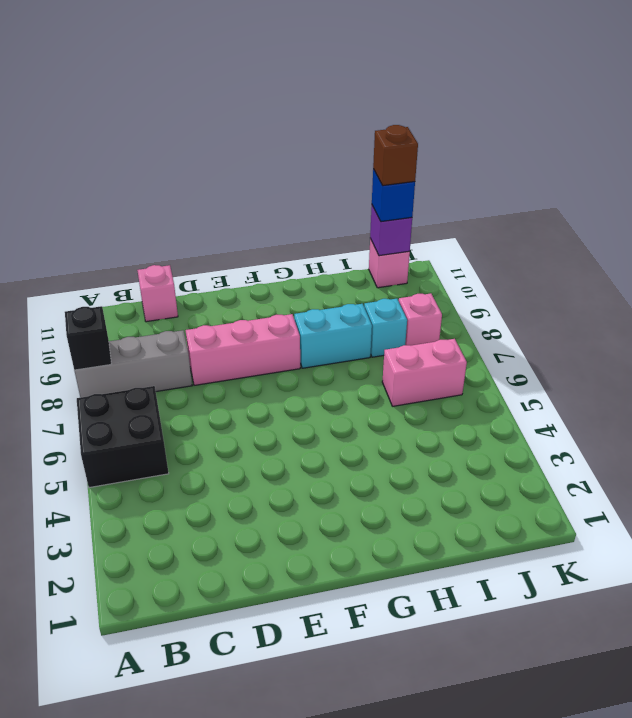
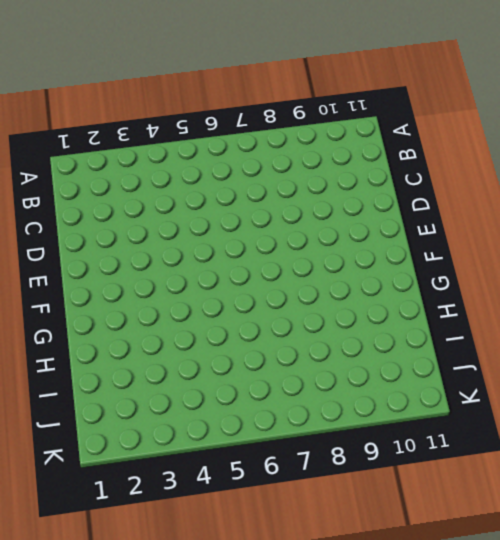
none -> black 2x2 brick [77,386,169,488]
none -> grey 1x3 brick [74,330,192,398]
none -> pink 1x1 brick [137,265,178,322]

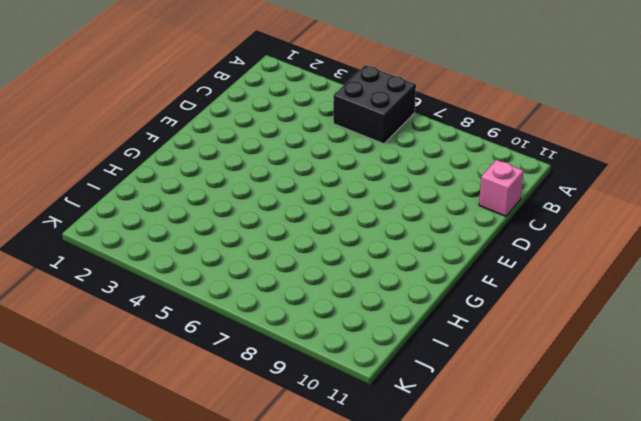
none -> grey 1x3 brick [74,330,192,398]
none -> pink 1x3 brick [186,314,300,385]
none -> cyan 1x2 brick [294,304,372,368]

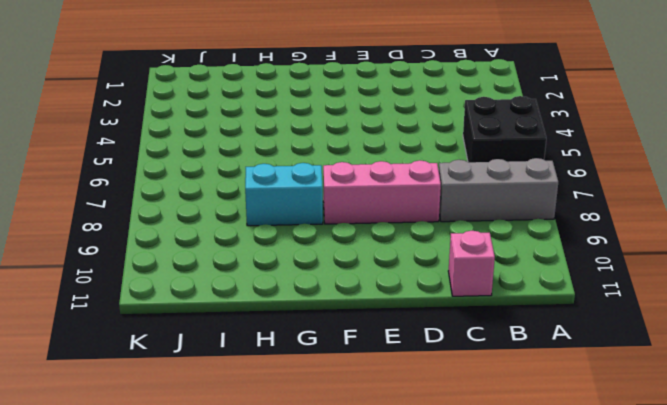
none -> pink 1x2 brick [382,339,467,406]
none -> cyan 1x1 brick [364,299,407,357]
none -> pink 1x1 brick [399,293,442,345]

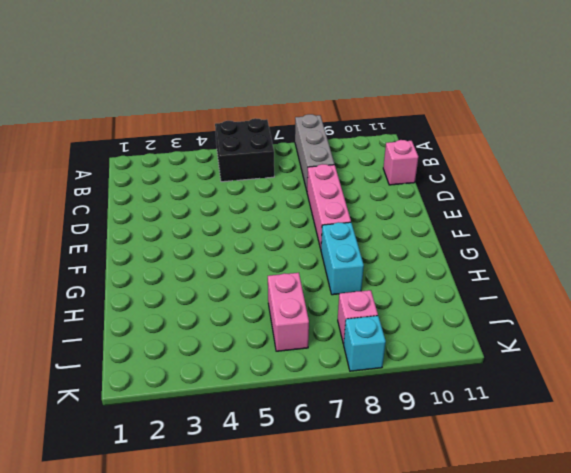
cyan 1x1 brick [344,316,386,371] -> cyan 1x1 brick moved to [364,299,407,357]
none -> pink 1x1 brick [369,238,410,288]
none -> black 1x1 brick [65,306,111,370]
none -> purple 1x1 brick [370,206,412,256]

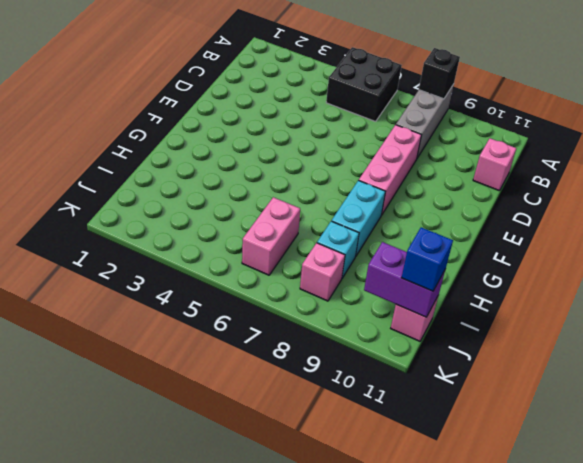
purple 1x2 brick [364,242,445,317] -> purple 1x1 brick [370,206,412,256]
none -> brown 1x1 brick [373,125,418,186]

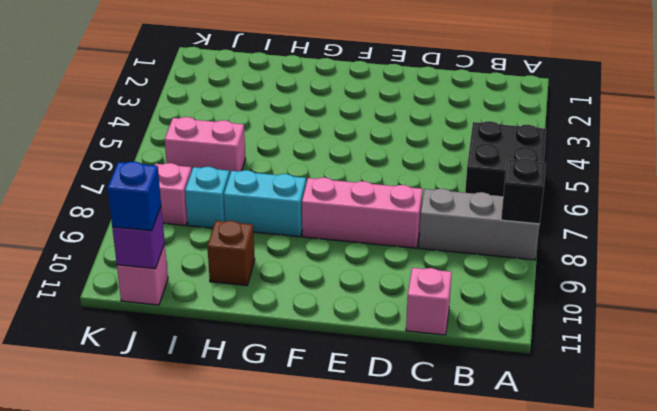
brown 1x1 brick [207,221,255,286] -> brown 1x1 brick moved to [373,125,418,186]

